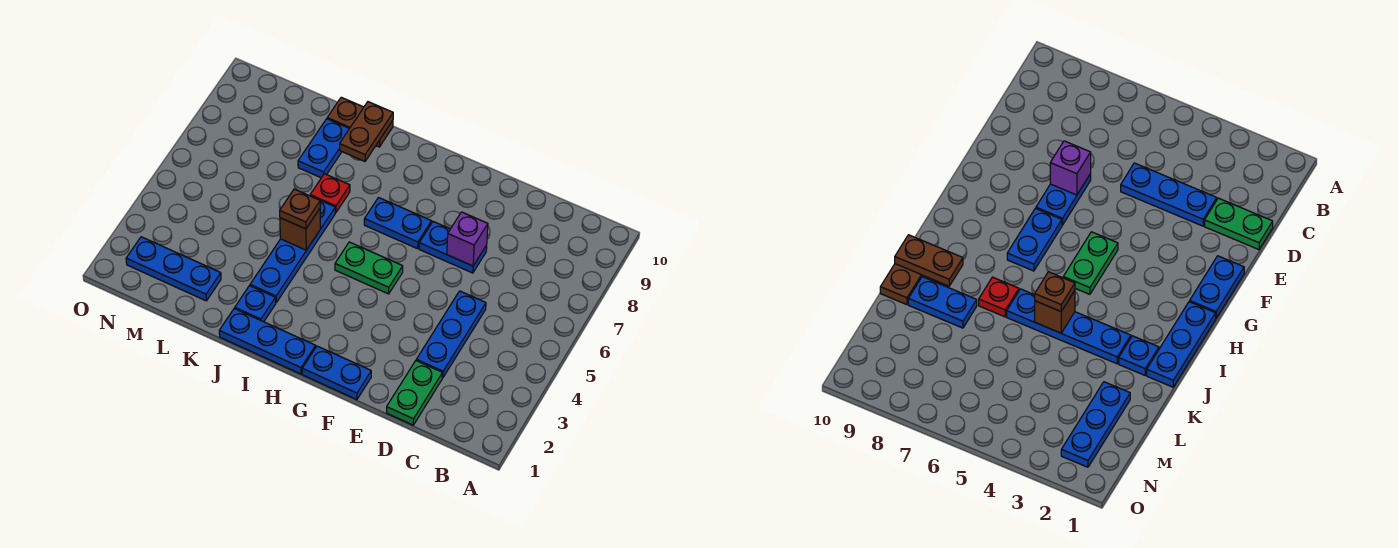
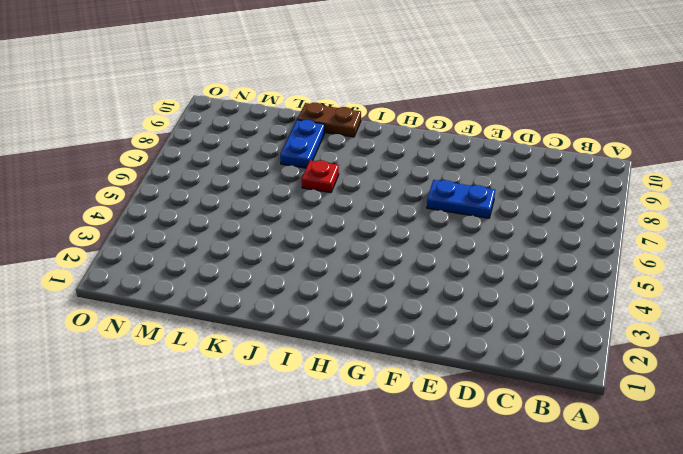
none -> green 1x2 plate [386,361,442,425]
none -> blue 1x3 plate [416,291,486,378]
none -> blue 1x2 plate [302,346,371,400]

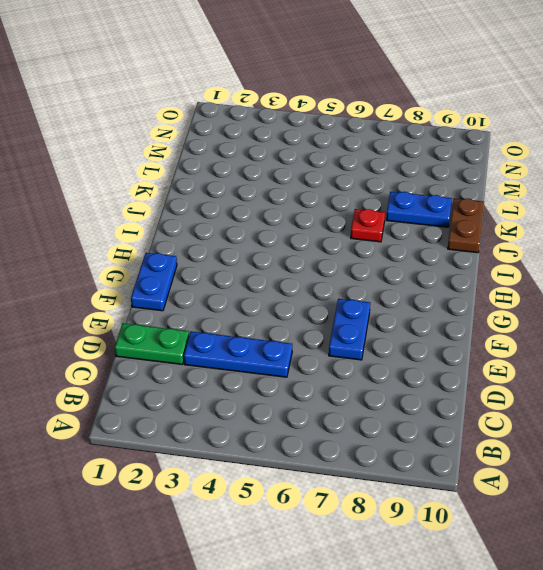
none -> green 1x2 plate [335,242,403,294]
none -> blue 1x2 plate [364,198,432,249]
none -> blue 1x3 plate [219,308,316,374]

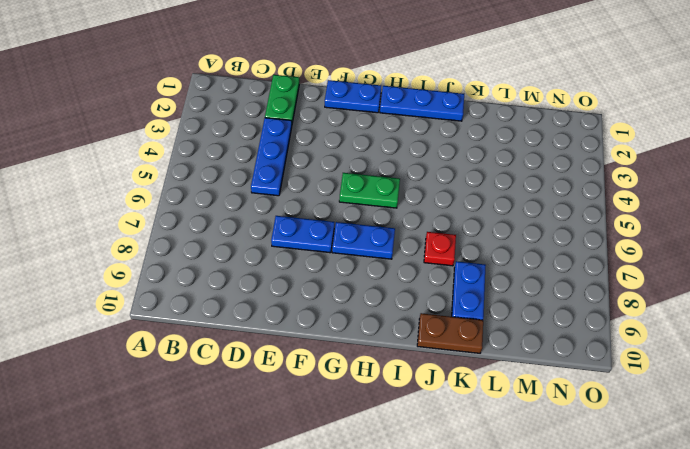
none -> blue 1x1 plate [235,286,276,322]
none -> blue 1x4 plate [250,200,335,302]
none -> blue 1x3 plate [126,237,221,301]

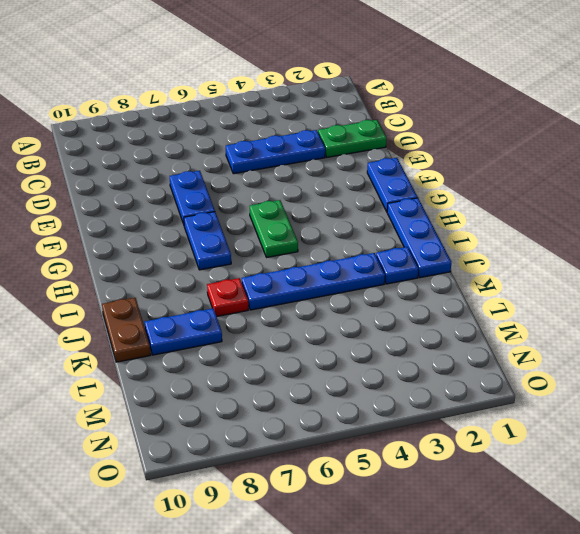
none -> blue 1x3 plate [126,237,221,301]
none -> purple 1x1 brick [447,212,488,266]
none -> brown 1x1 brick [280,209,321,250]

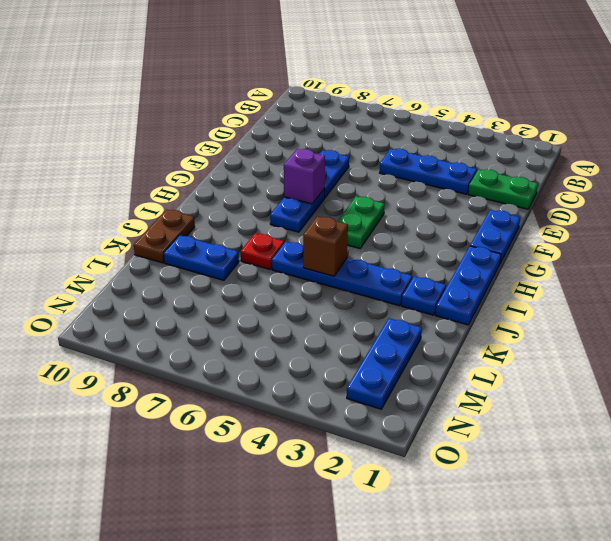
purple 1x1 brick [284,149,325,204] -> purple 1x1 brick moved to [447,212,488,266]
none -> brown 1x2 plate [340,102,393,161]
none -> brown 1x1 plate [280,189,320,229]

